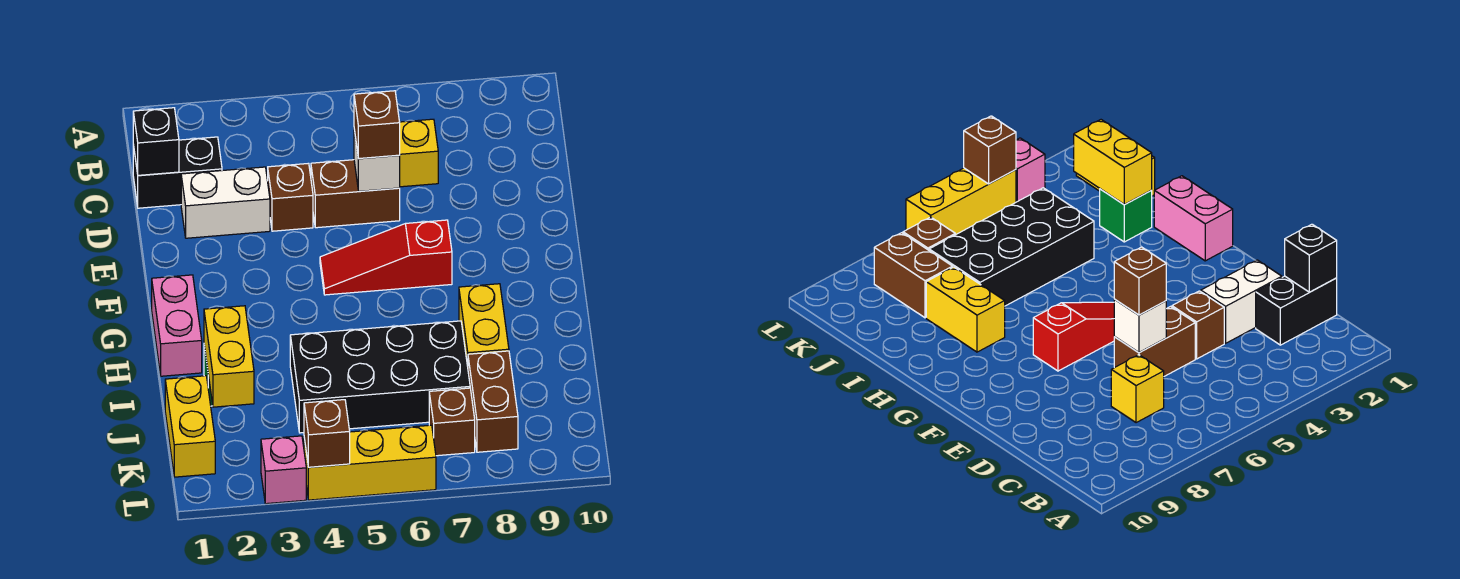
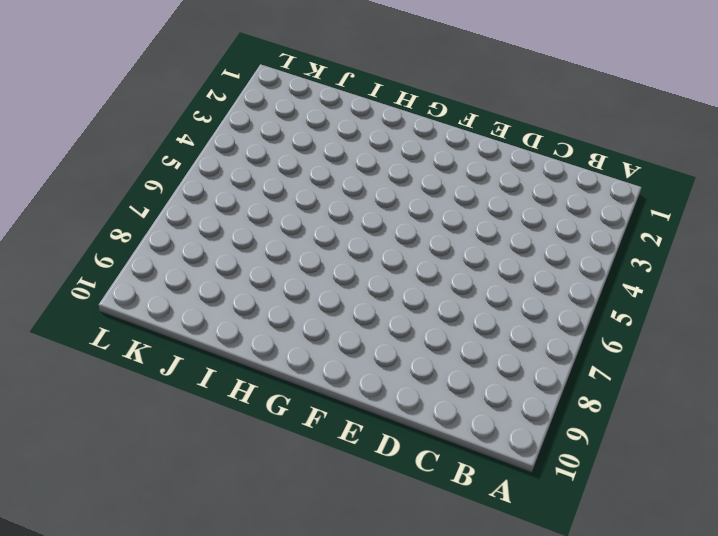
none -> black 1x2 brick [133,137,222,208]
none -> yellow 1x1 brick [399,119,438,187]
none -> white 1x2 brick [181,167,270,238]

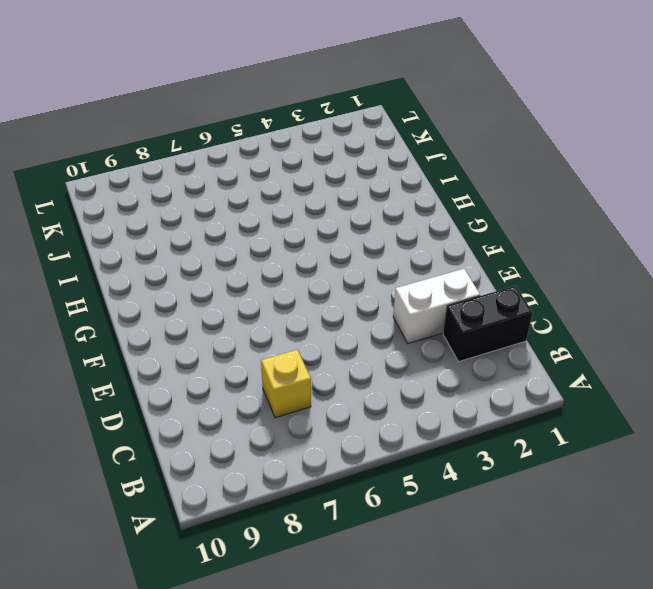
none -> brown 1x1 brick [268,163,313,231]
none -> brown 1x2 brick [311,160,400,228]
none -> red 1x3 slope [320,220,452,295]

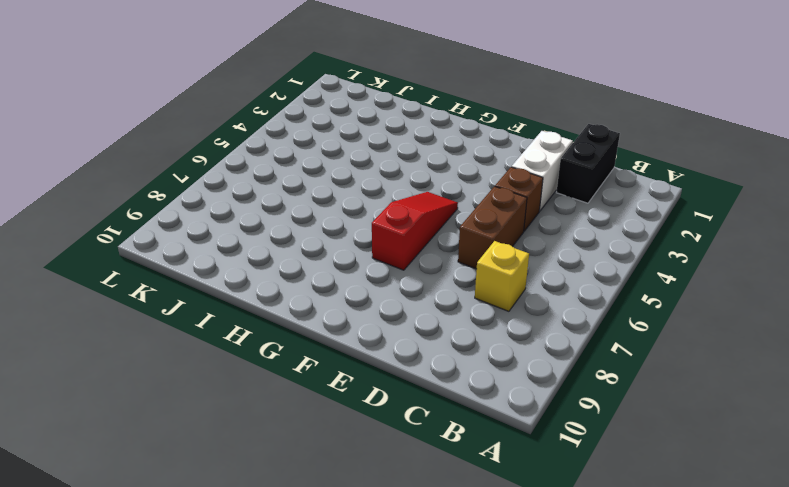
none -> pink 1x2 brick [152,275,202,376]
none -> yellow 1x2 brick [459,284,509,366]
none -> green 1x1 brick [1100,189,1152,242]

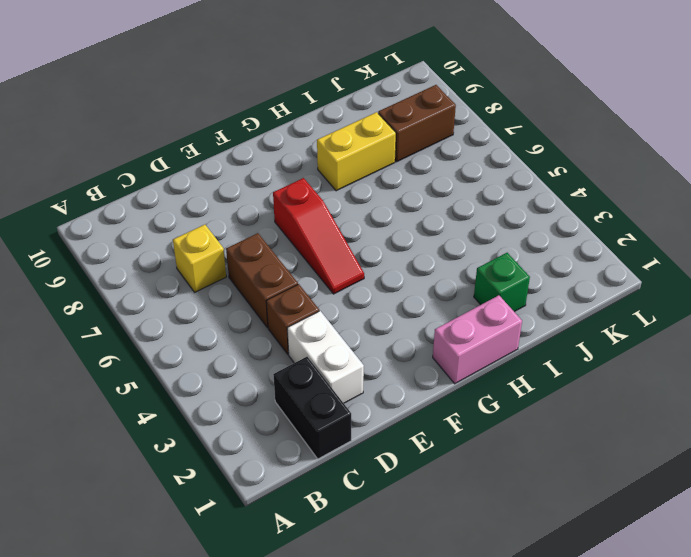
none -> black 2x4 brick [290,321,470,433]
none -> yellow 1x2 brick [165,376,215,477]
none -> brown 1x1 brick [429,388,475,456]

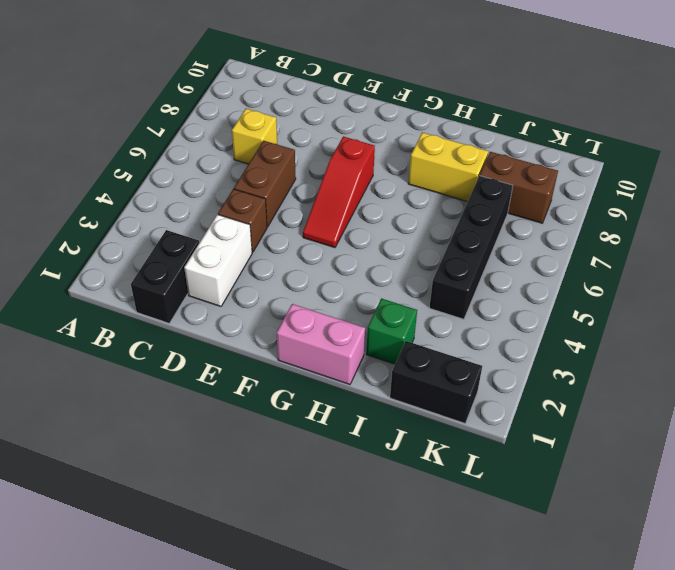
black 1x2 brick [390,341,482,423] -> yellow 1x2 brick [165,376,215,477]
black 1x4 brick [429,176,513,319] -> black 2x4 brick [290,321,470,433]
none -> brown 1x1 brick [429,388,475,456]
none -> pink 1x1 brick [261,436,306,504]
none -> yellow 1x3 brick [304,425,436,500]

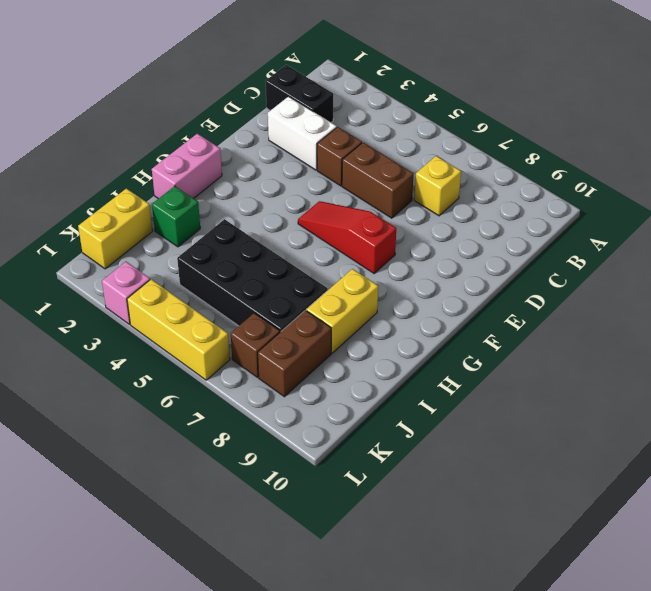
none -> black 1x1 brick [133,108,179,175]
none -> white 1x1 brick [354,130,400,191]
none -> yellow 1x2 brick [204,306,254,407]

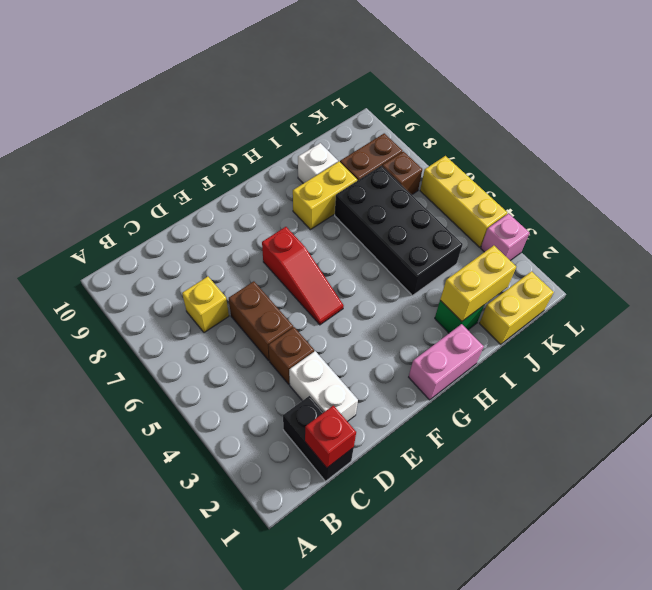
red 1x1 brick [305,406,356,468] -> black 1x1 brick [133,108,179,175]
white 1x1 brick [298,143,338,183] -> white 1x1 brick moved to [354,130,400,191]
none -> brown 1x1 brick [304,400,350,467]
none -> brown 1x1 brick [354,91,400,159]

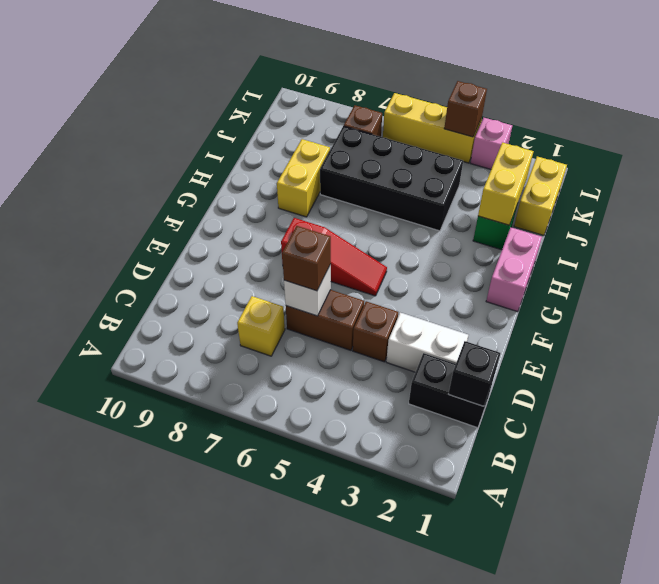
none -> brown 1x2 brick [468,351,518,452]

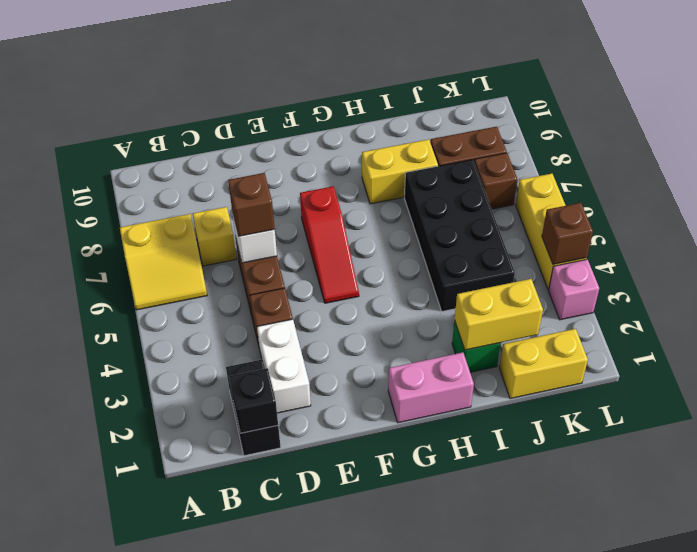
yellow 2x2 slope [120,214,207,310] -> none

